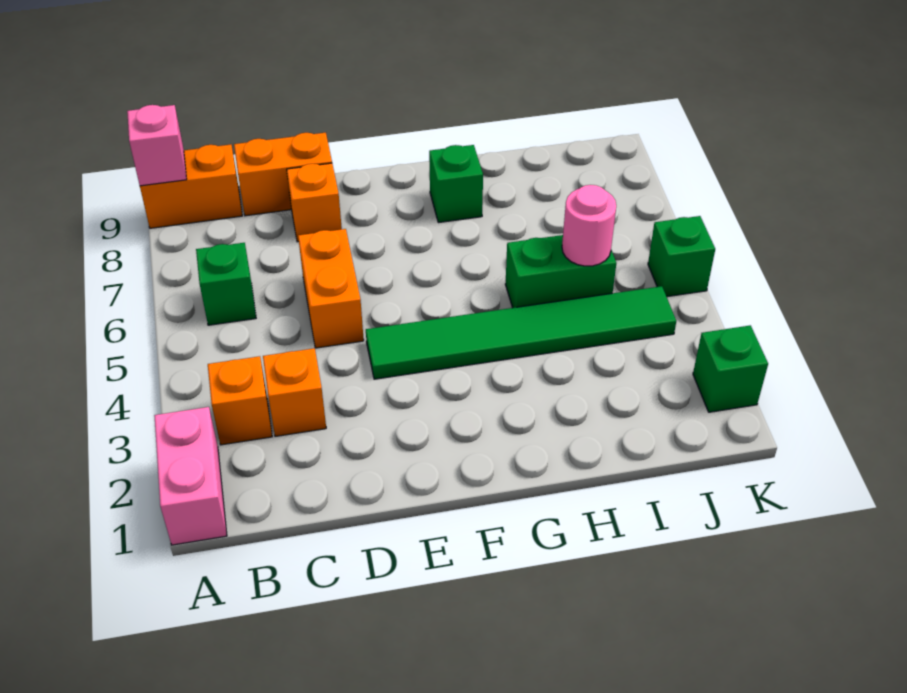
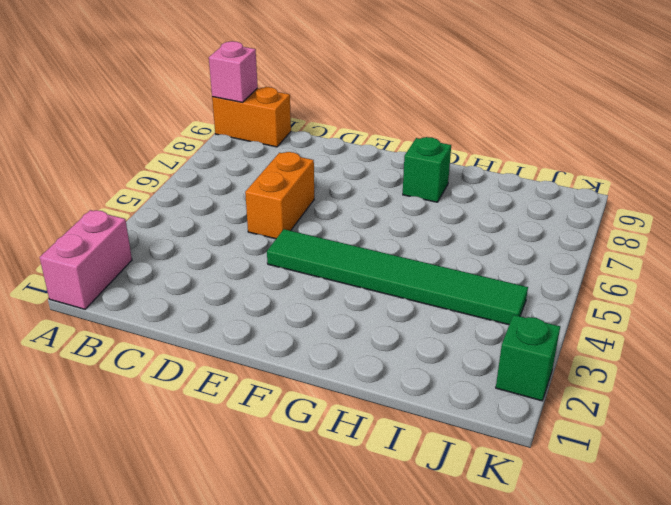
none -> orange 1x1 brick [208,356,272,445]
none -> green 1x1 brick [196,243,256,325]
none -> orange 1x1 brick [263,348,326,436]

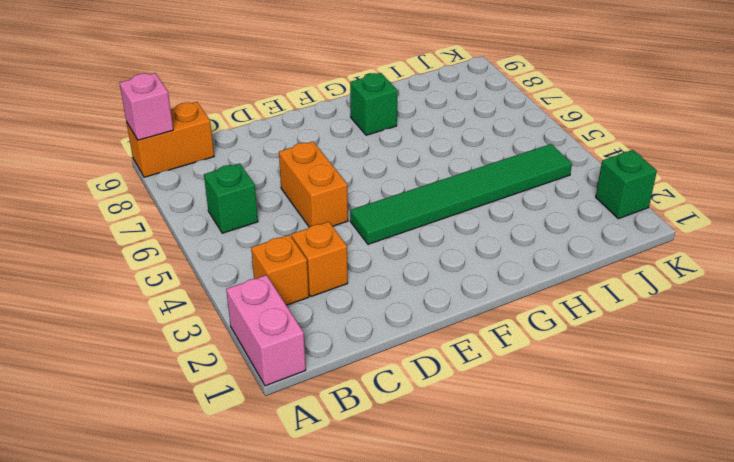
none -> orange 1x2 brick [234,133,332,216]
none -> orange 1x1 brick [287,163,342,242]
none -> green 1x2 brick [505,235,616,308]

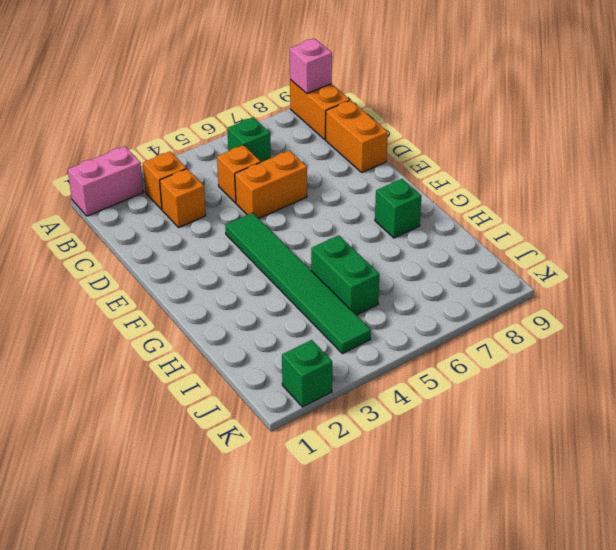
orange 1x1 brick [217,145,261,203] -> orange 1x1 brick moved to [287,163,342,242]
none -> green 1x1 brick [648,216,715,297]
none -> pink 1x1 round brick [562,185,616,266]

